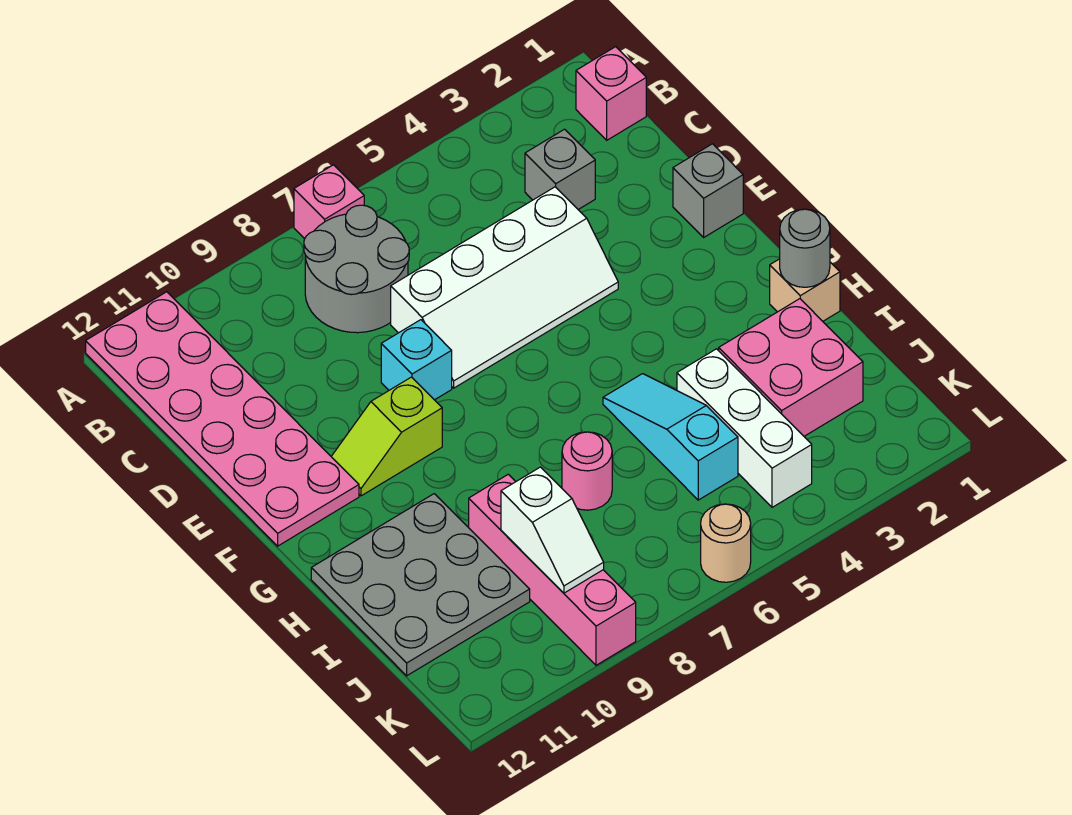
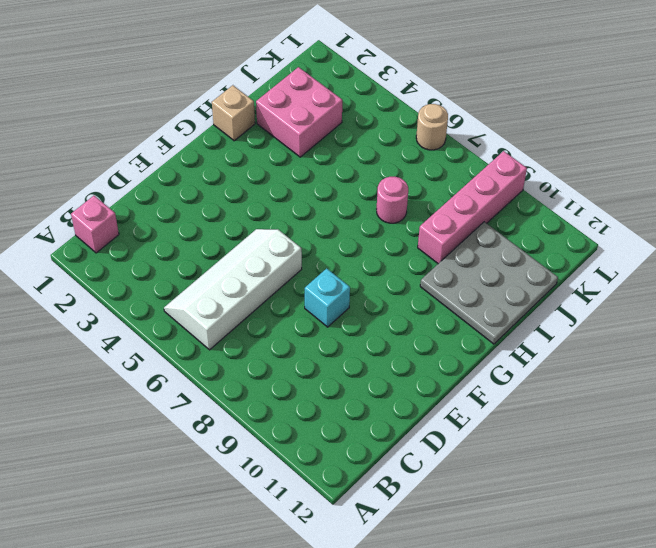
white 2x4 slope [164,229,302,350] -> white 2x4 slope turned to [391,187,618,388]
none -> pink 1x1 brick [294,165,364,239]
none -> pink 2x6 plate [86,292,359,546]
none -> grey 2x2 round brick [304,205,409,333]

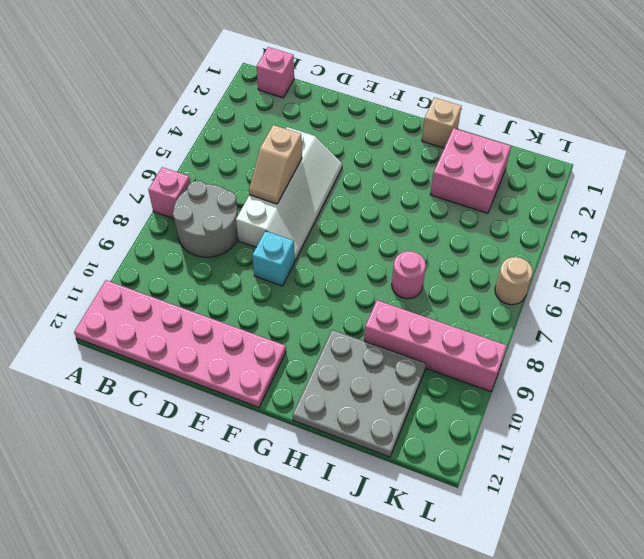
tan 1x2 slope [249,125,302,204] -> none
none -> grey 1x1 brick [525,129,595,209]
none -> grey 1x1 brick [673,144,743,237]
none -> lime 1x2 slope [331,377,442,496]

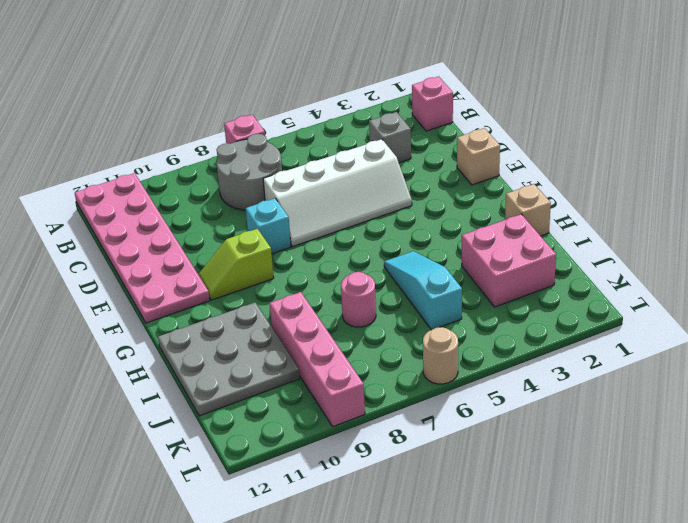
tan 1x1 brick [457,128,500,185] -> grey 1x1 brick [673,144,743,237]
none -> white 1x3 brick [677,349,812,507]
none -> grey 1x1 round brick [780,209,830,287]
none -> white 1x2 slope [501,467,604,593]

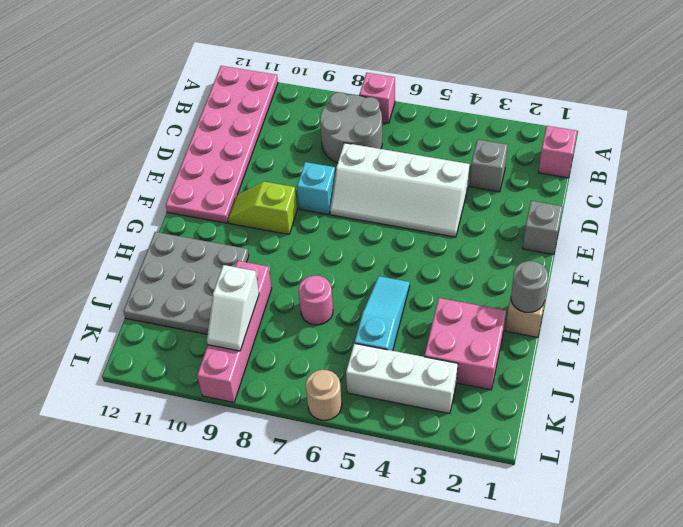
white 1x3 brick [346,343,458,414] -> white 1x3 brick turned to [677,349,812,507]

